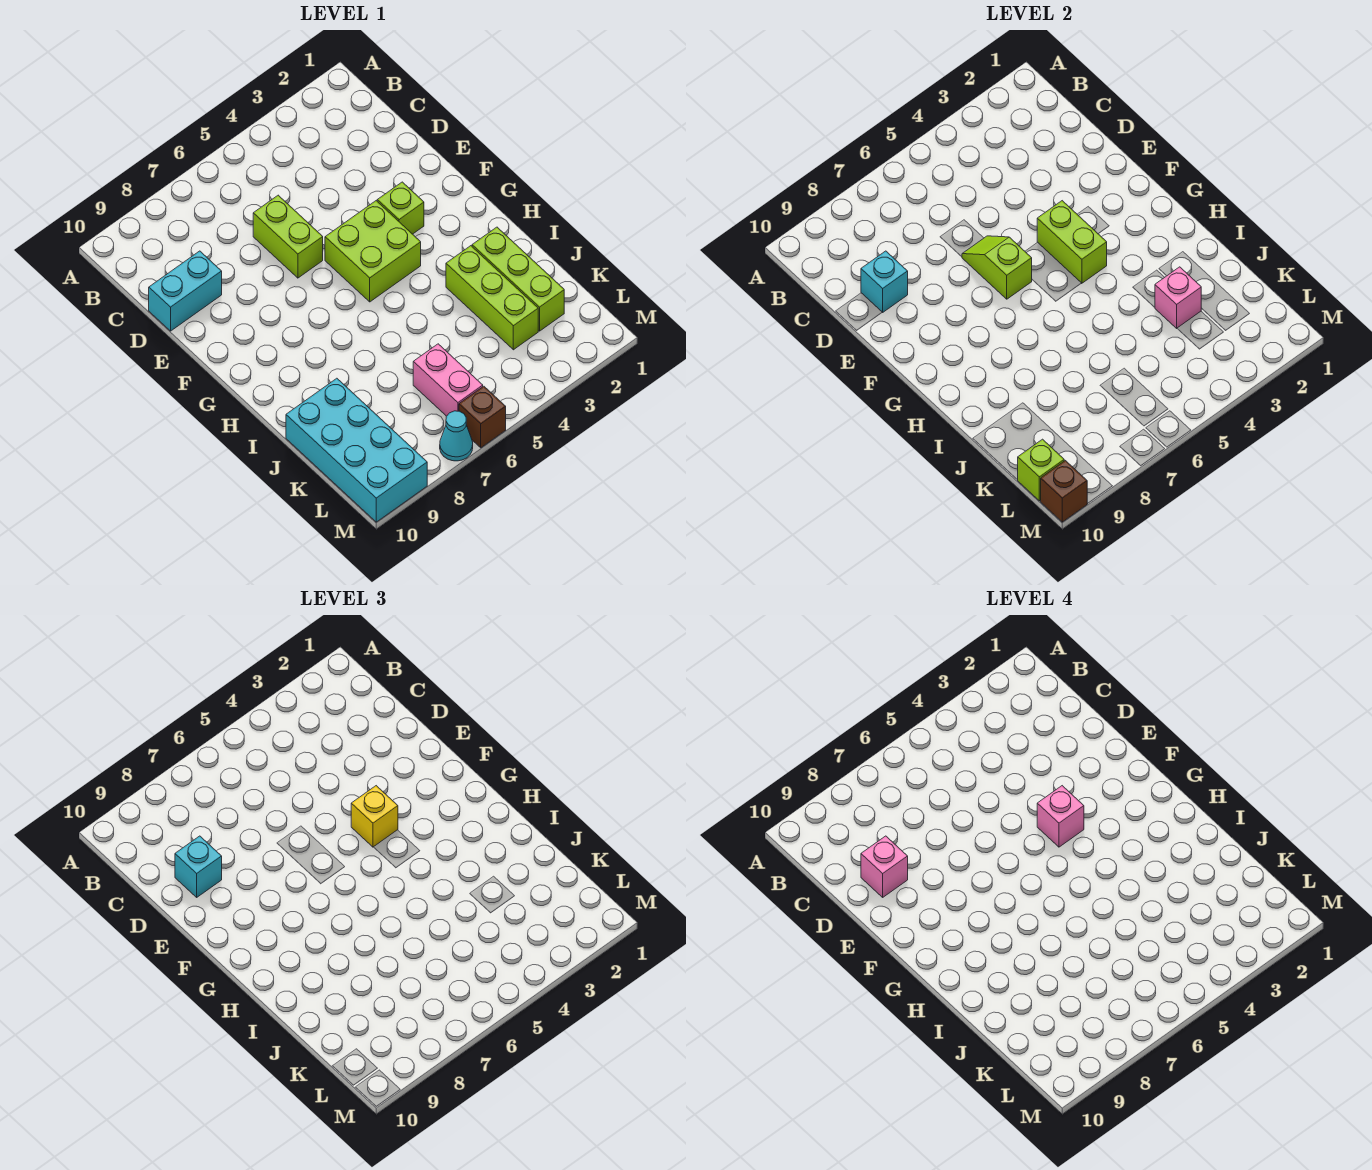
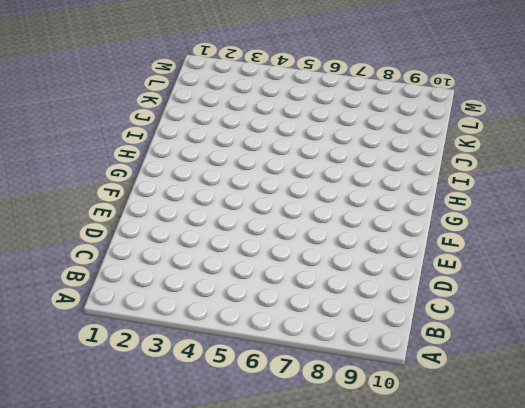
none -> lime 1x2 brick [253,195,323,278]
none -> cyan 1x2 brick [149,251,222,331]
none -> lime 1x1 brick [377,182,424,234]

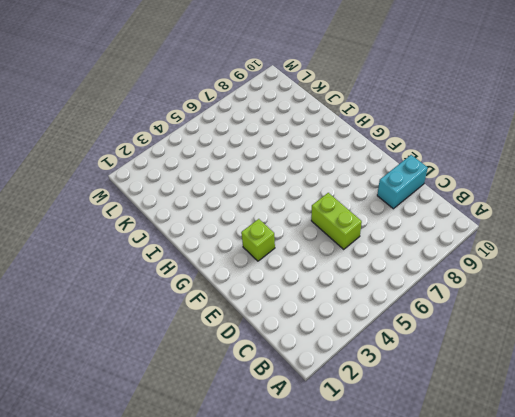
none -> lime 2x2 brick [325,201,421,302]
none -> lime 1x3 brick [472,227,564,331]
none -> lime 1x3 brick [446,246,538,350]

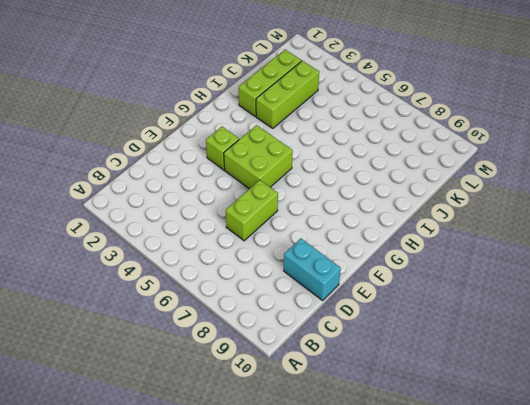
none -> cyan 2x4 brick [286,378,427,522]
none -> pink 1x2 brick [413,344,483,416]
none -> brown 1x1 brick [459,386,506,448]

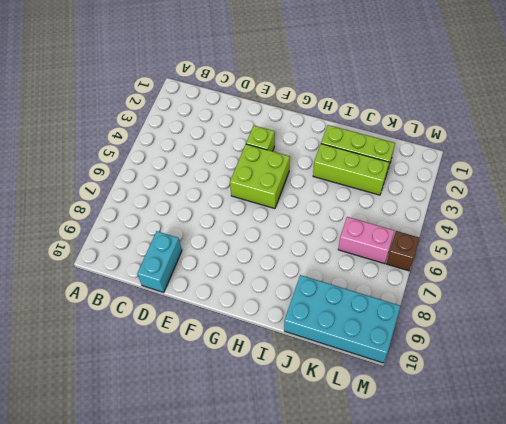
none -> lime 1x2 brick [253,195,323,278]
none -> cyan 1x1 cone [440,411,473,461]
none -> cyan 1x1 brick [861,251,908,312]

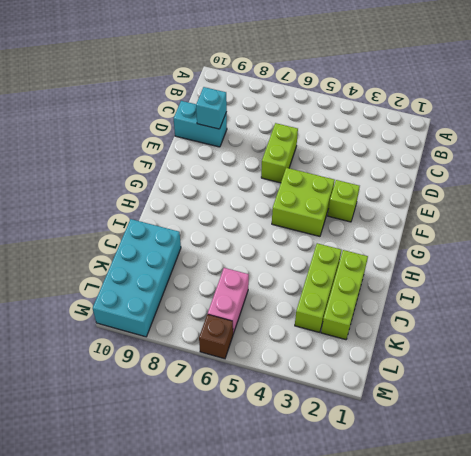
none -> cyan 1x1 cone [440,411,473,461]
none -> lime 1x2 slope [962,236,1032,299]
none -> lime 1x2 brick [1037,201,1107,283]

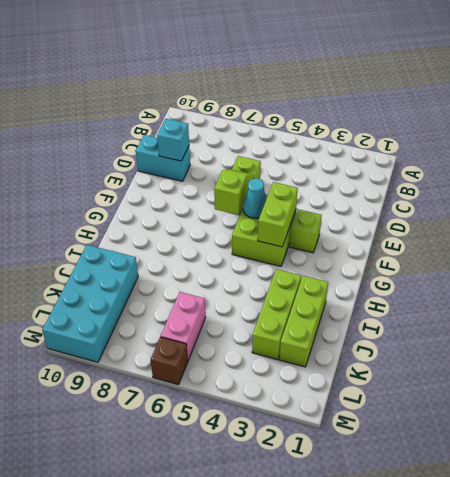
cyan 1x1 cone [243,178,266,218] -> cyan 1x1 cone moved to [440,411,473,461]
none -> pink 1x1 brick [1155,267,1201,328]
none -> lime 1x1 brick [1018,439,1064,501]
none -> brown 1x1 brick [1041,461,1087,522]

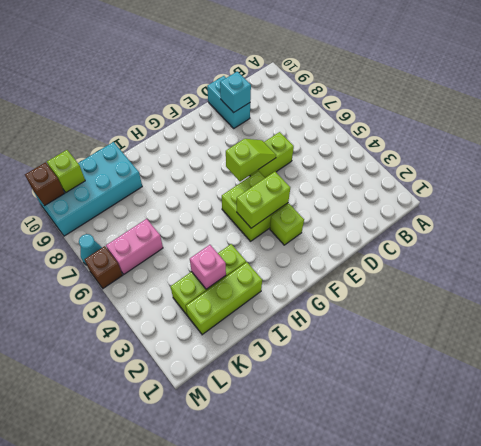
none -> cyan 1x1 brick [175,836,222,897]
none -> yellow 1x1 brick [351,786,398,847]
none -> pink 1x1 brick [861,836,908,897]

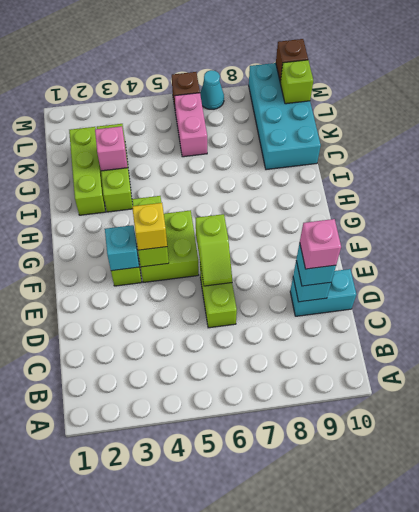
cyan 1x1 brick [105,225,139,271] -> none
none -> pink 1x1 brick [1037,786,1084,847]

